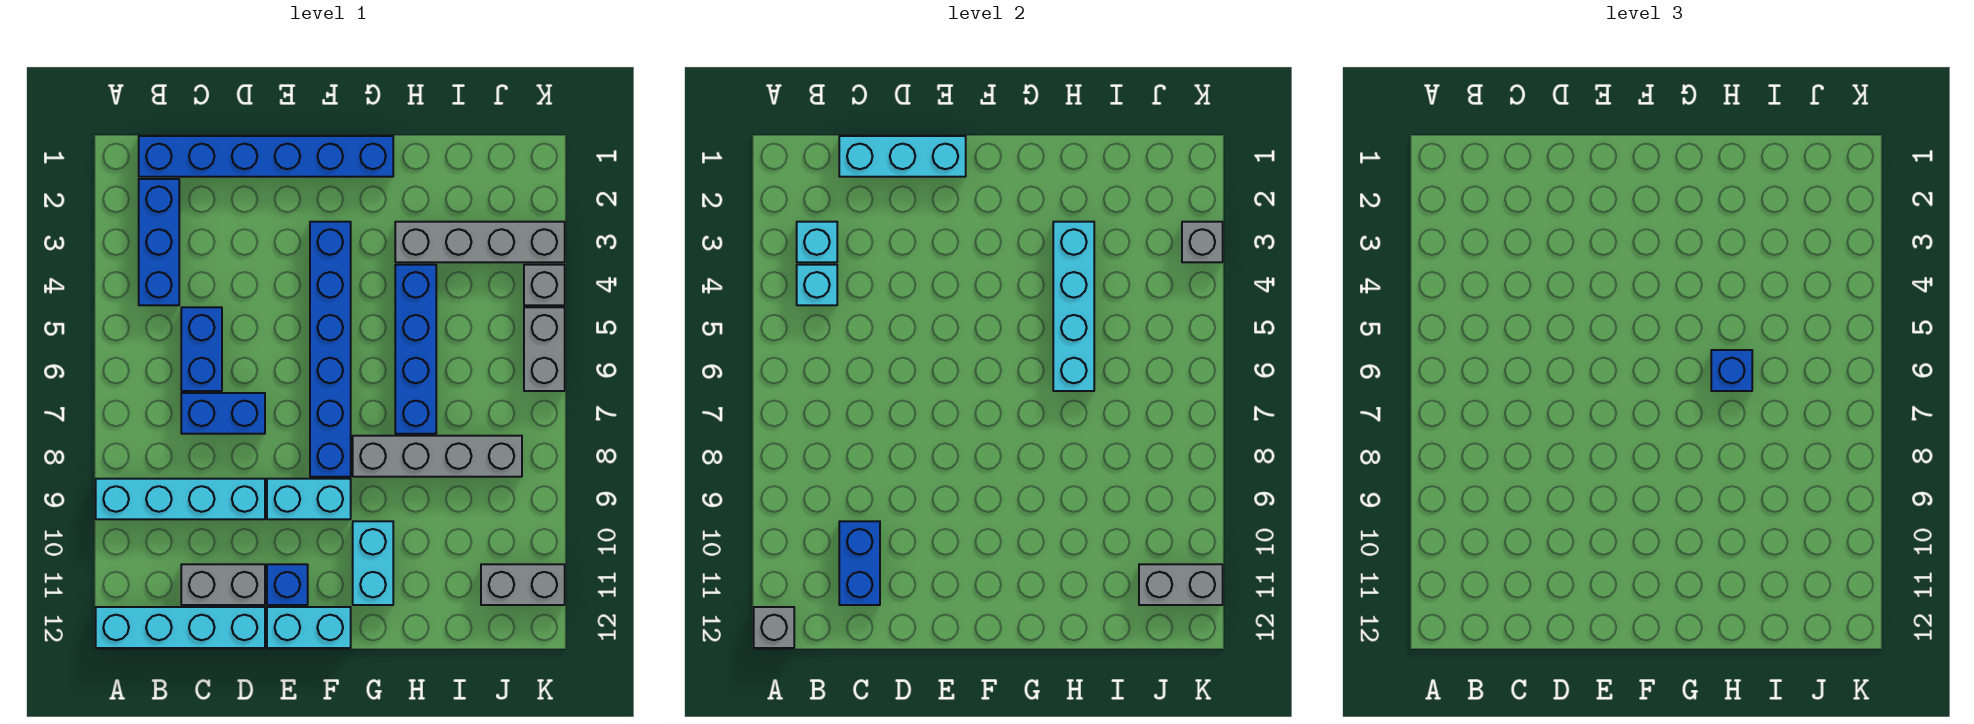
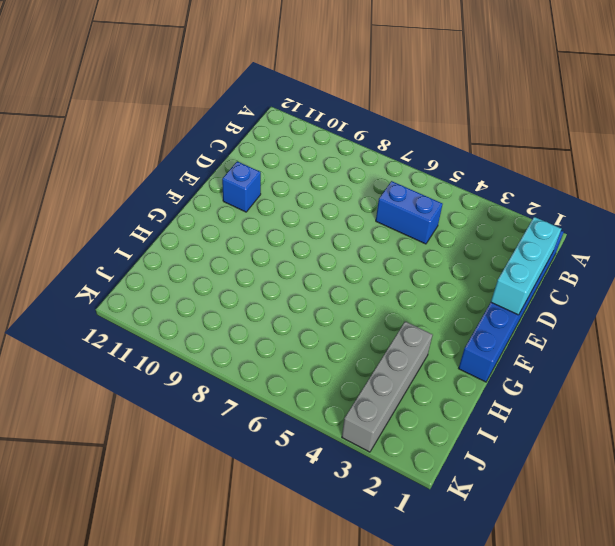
none -> cyan 1x4 brick [96,479,265,519]
none -> cyan 1x4 brick [96,607,265,648]
none -> blue 1x3 brick [139,179,179,305]

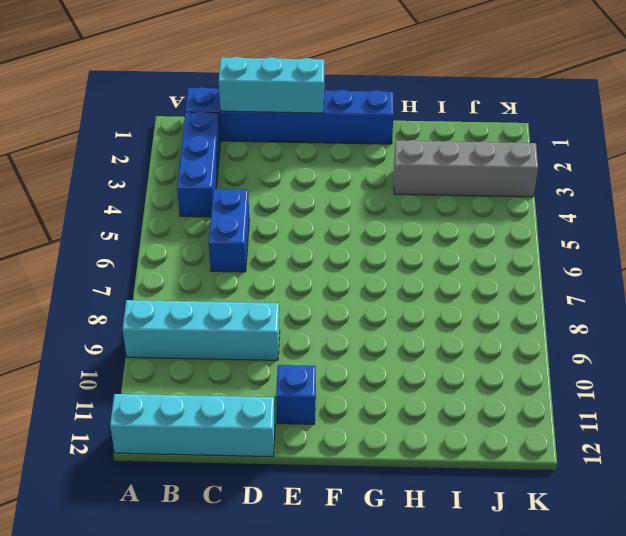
none -> blue 1x2 brick [181,393,265,434]
none -> grey 1x2 brick [181,564,265,605]
none -> cyan 1x2 brick [267,479,351,519]

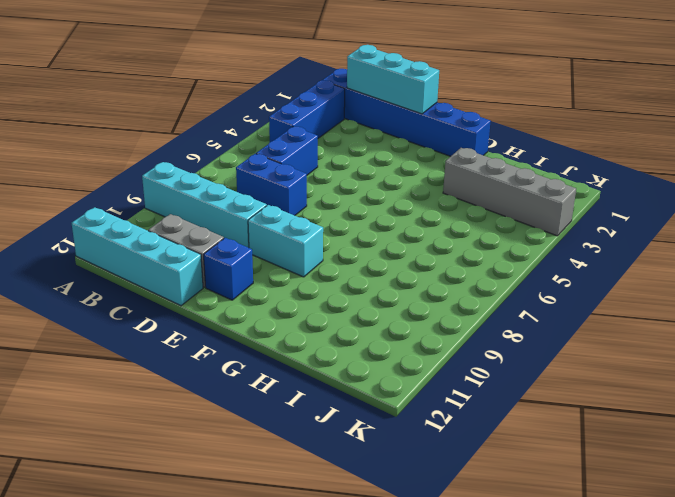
none -> cyan 1x2 brick [267,607,351,648]
none -> blue 1x6 brick [310,222,351,477]
none -> grey 1x4 brick [353,436,522,477]

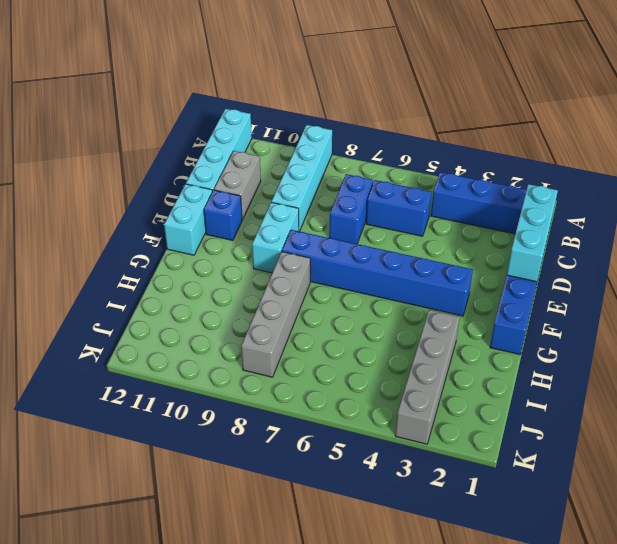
none -> cyan 1x2 brick [353,521,393,605]
none -> blue 1x4 brick [395,265,436,434]
none -> grey 1x2 brick [481,564,565,605]

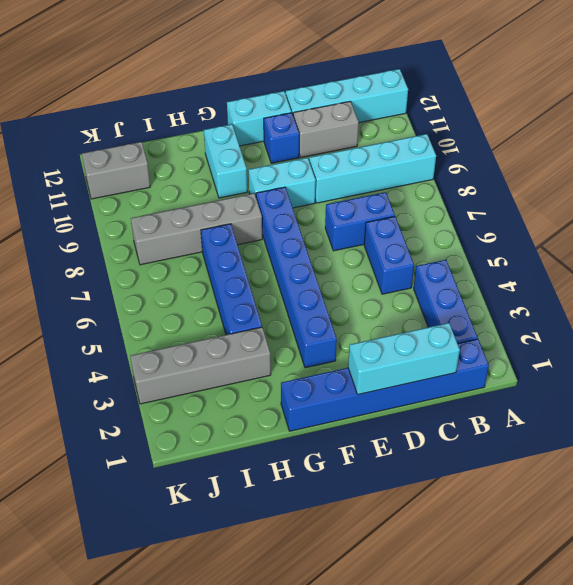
none -> grey 1x1 brick [524,265,565,305]
none -> grey 1x2 brick [524,307,565,391]
none -> grey 1x1 brick [754,607,794,648]

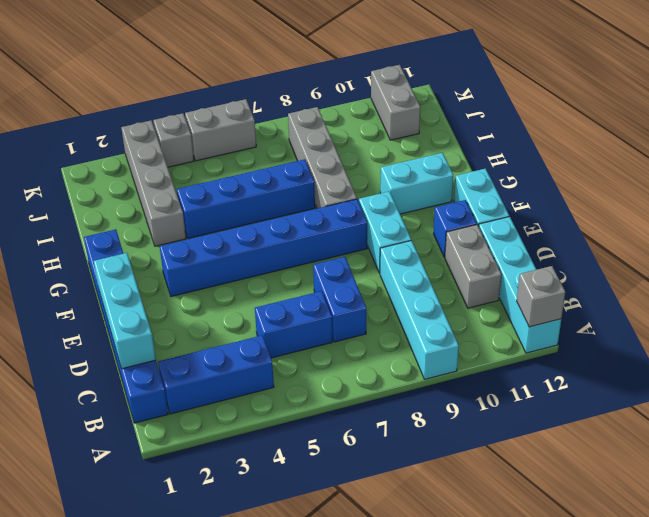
none -> cyan 1x1 brick [797,222,837,262]
none -> cyan 1x1 brick [797,265,837,305]
none -> blue 1x2 brick [839,521,880,605]

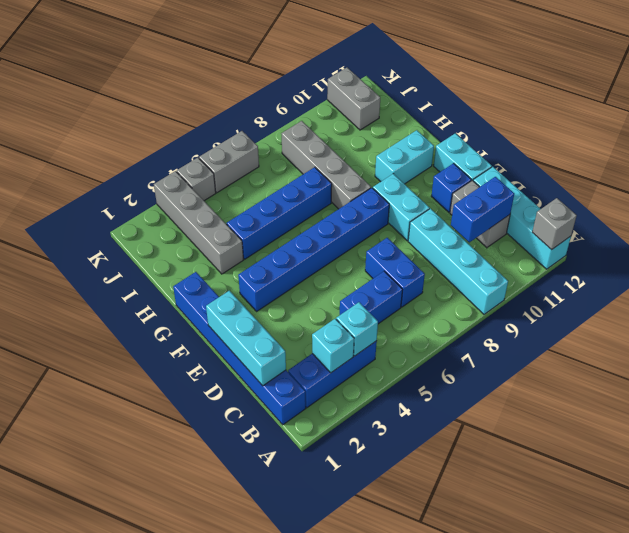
none -> cyan 1x4 brick [1053,222,1094,391]
none -> grey 1x2 brick [1139,564,1223,605]
none -> grey 1x1 brick [1182,222,1223,262]

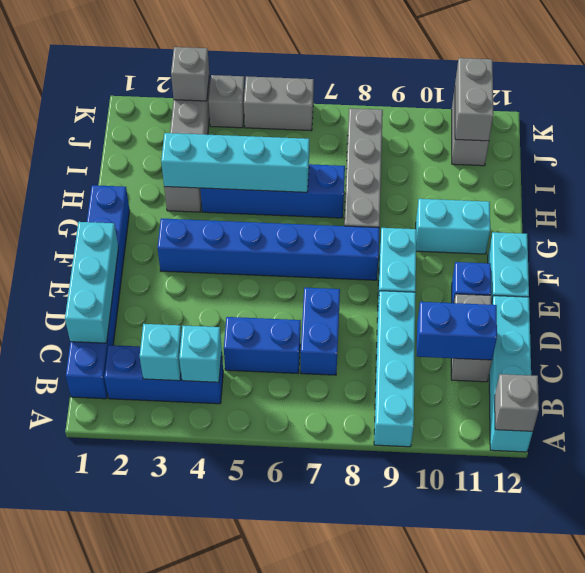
none -> blue 1x1 brick [1711,350,1752,391]

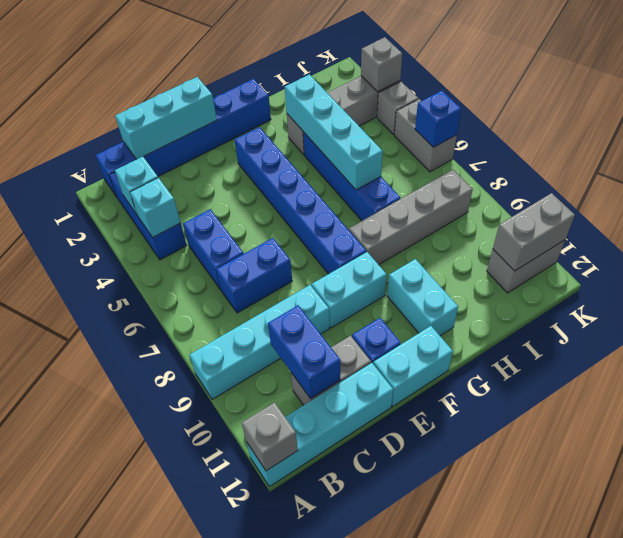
blue 1x1 brick [415,91,461,148] -> blue 1x1 brick moved to [1711,350,1752,391]

